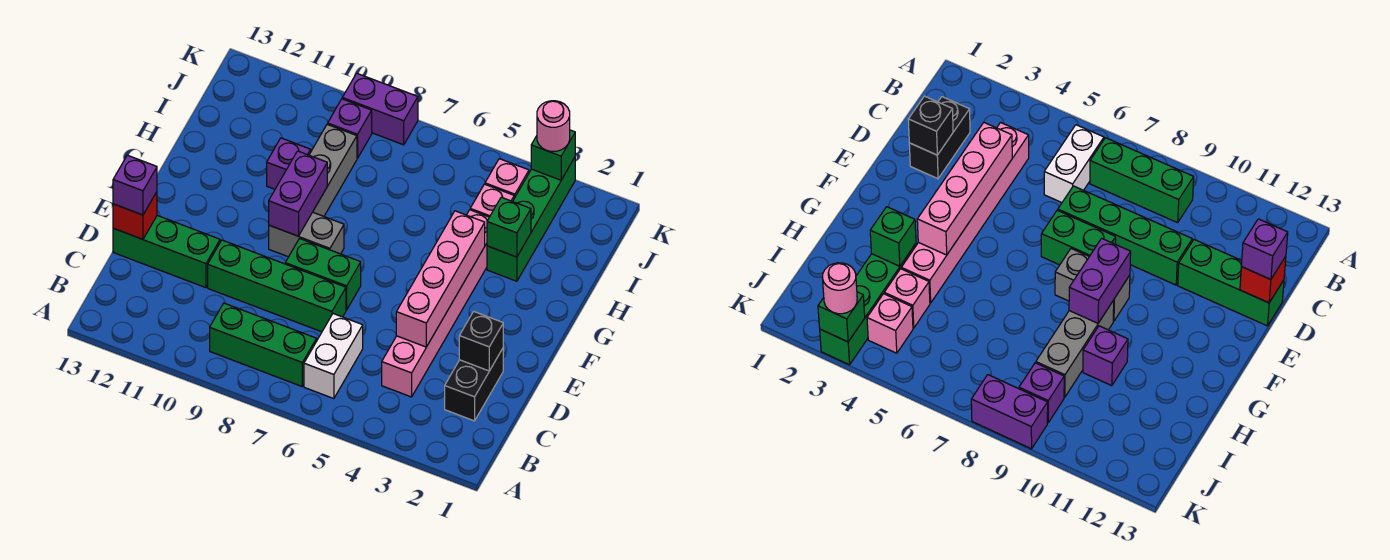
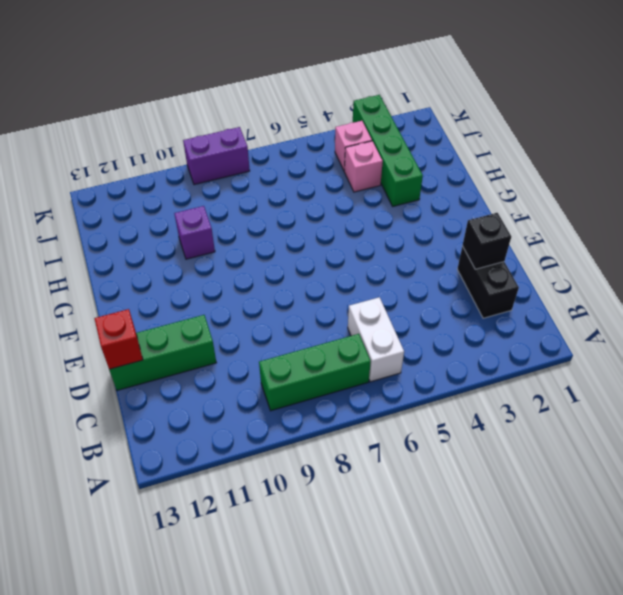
none -> pink 1x6 brick [382,210,489,397]
none -> green 1x4 brick [208,240,346,332]
none -> green 1x2 brick [285,239,361,310]

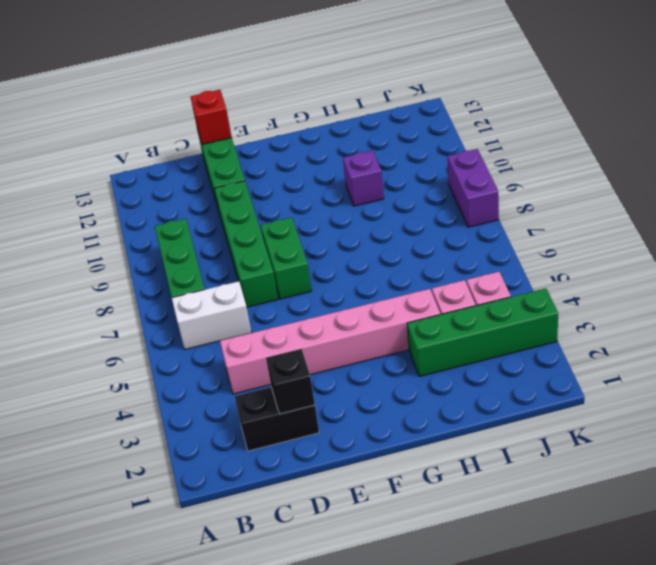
none -> grey 1x2 brick [269,212,344,257]
none -> grey 1x3 brick [309,124,357,216]
none -> purple 1x1 brick [328,99,372,158]

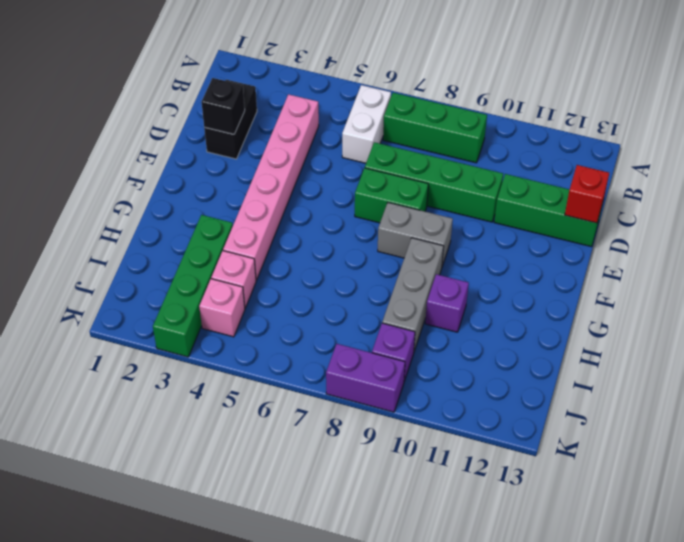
none -> pink 1x4 brick [396,211,485,347]
none -> purple 1x2 brick [269,151,327,236]
none -> green 1x1 brick [487,197,531,257]

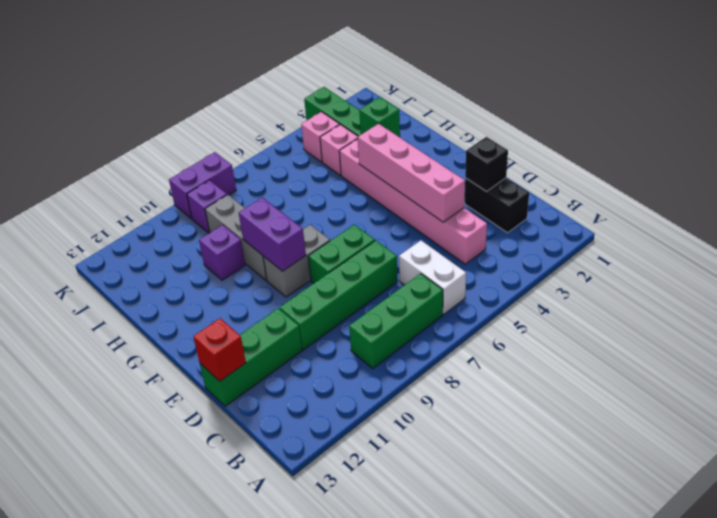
none -> green 1x1 brick [531,130,575,180]
none -> purple 1x1 brick [113,155,157,215]
none -> pink 1x1 round brick [537,101,570,152]

